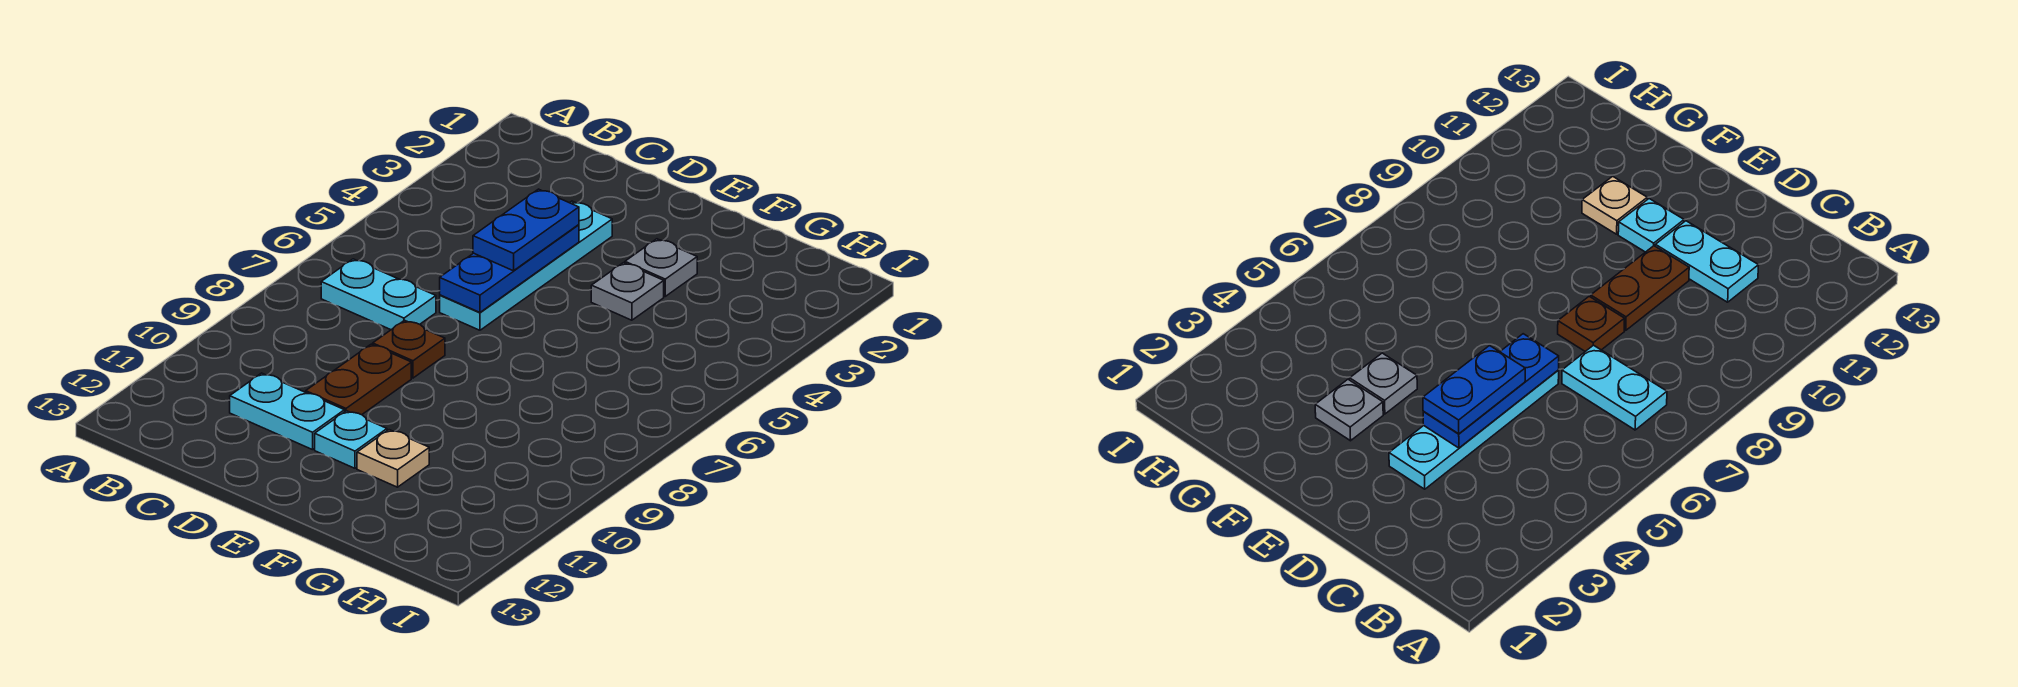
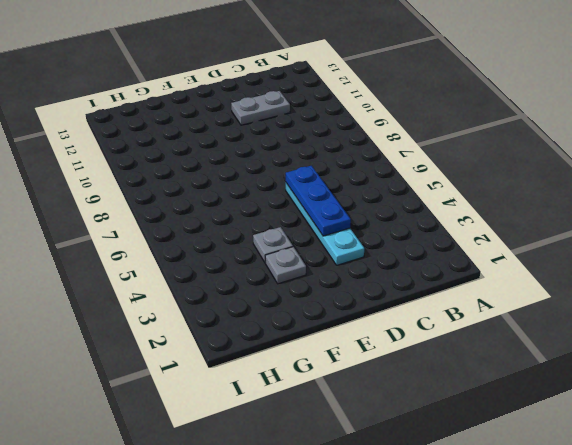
grey 1x2 plate [231,91,290,125] -> cyan 1x2 plate [230,373,344,450]
none -> cyan 1x2 plate [321,259,436,330]
none -> brown 1x1 plate [373,320,445,378]

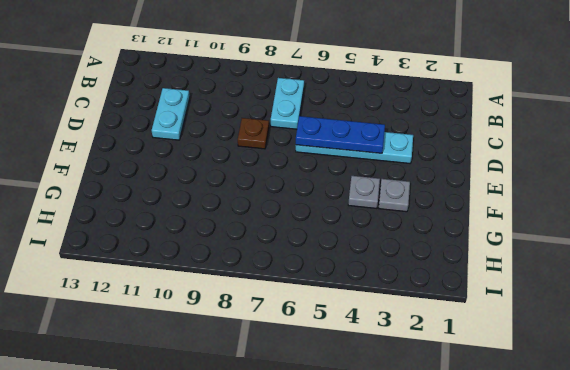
none -> brown 1x2 plate [306,344,411,415]
none -> cyan 1x1 plate [315,411,387,468]

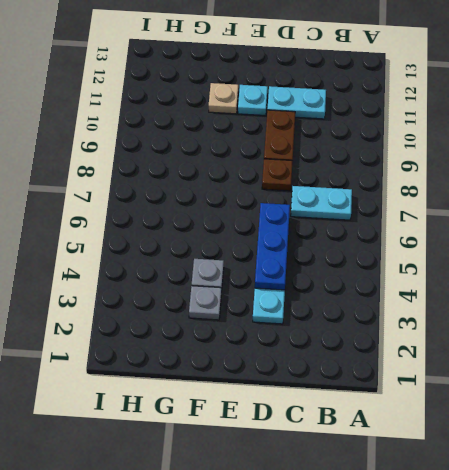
none -> blue 1x2 plate [473,189,579,271]

